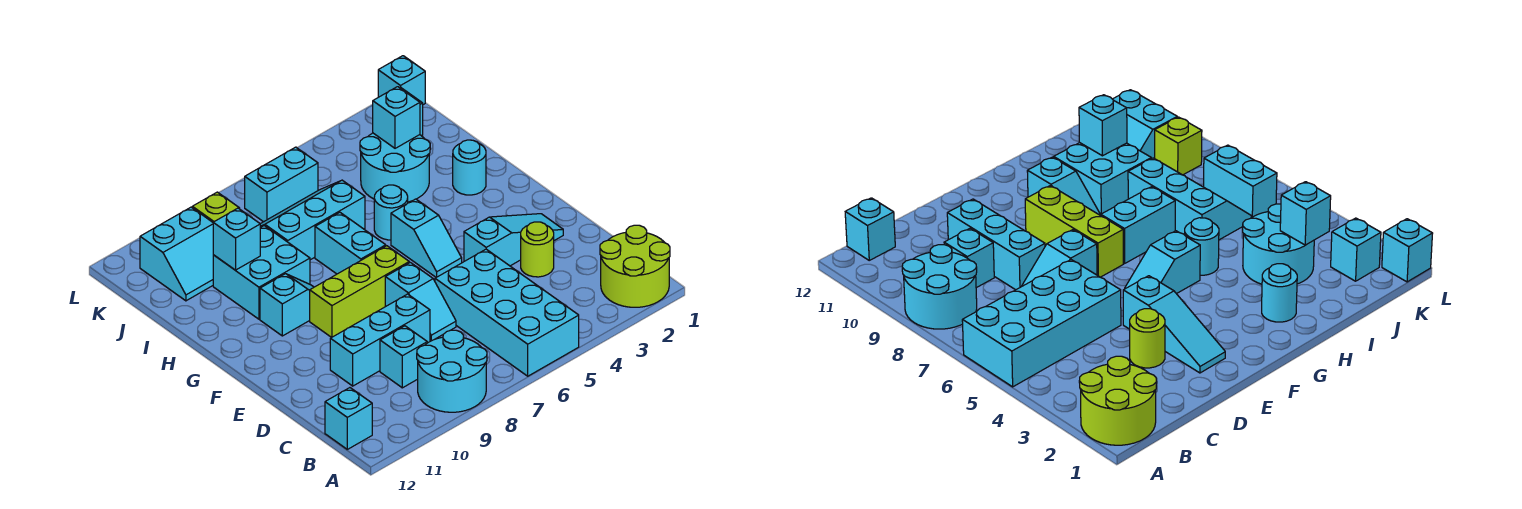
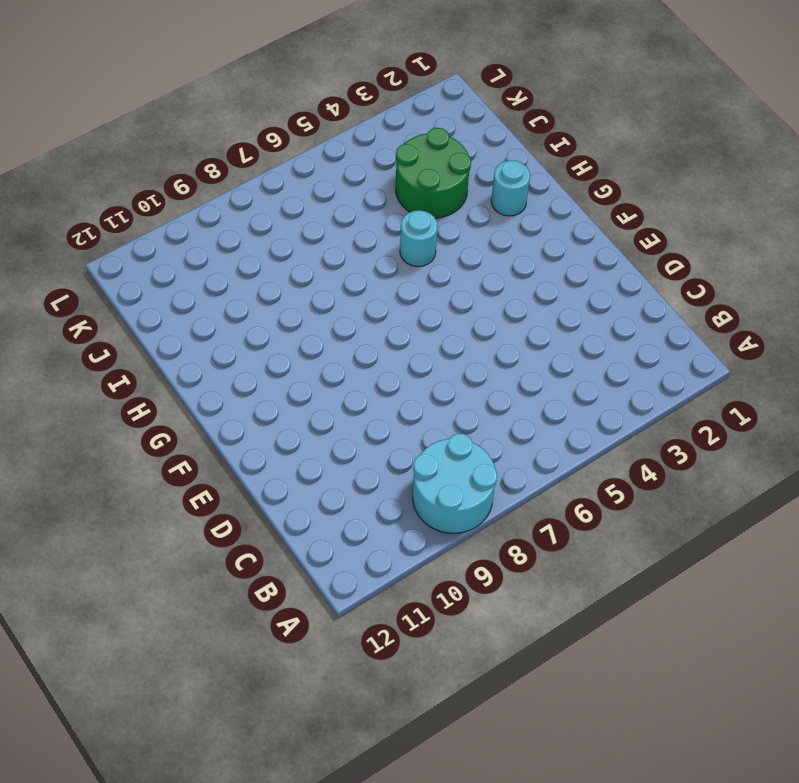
green 2x2 round brick [396,128,471,218] -> cyan 2x2 round brick [360,133,430,202]
none -> lime 2x2 round brick [600,225,670,307]
none -> cyan 2x4 brick [435,249,579,376]
none -> cyan 1x1 brick [325,388,372,449]

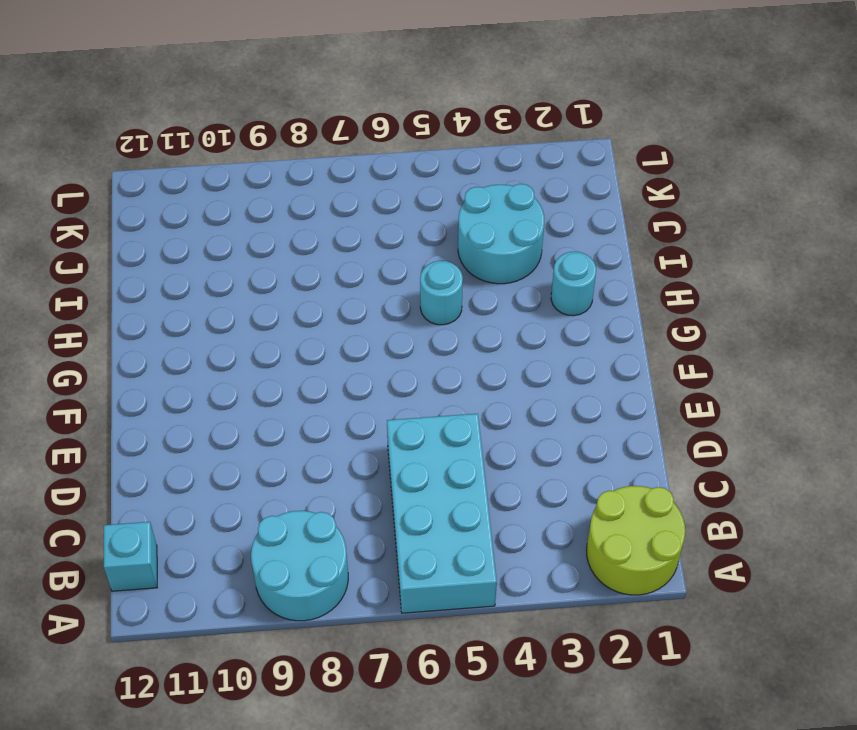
none -> cyan 1x1 brick [380,326,427,388]
none -> lime 1x1 round brick [521,222,554,277]
none -> cyan 1x2 slope [385,262,456,341]

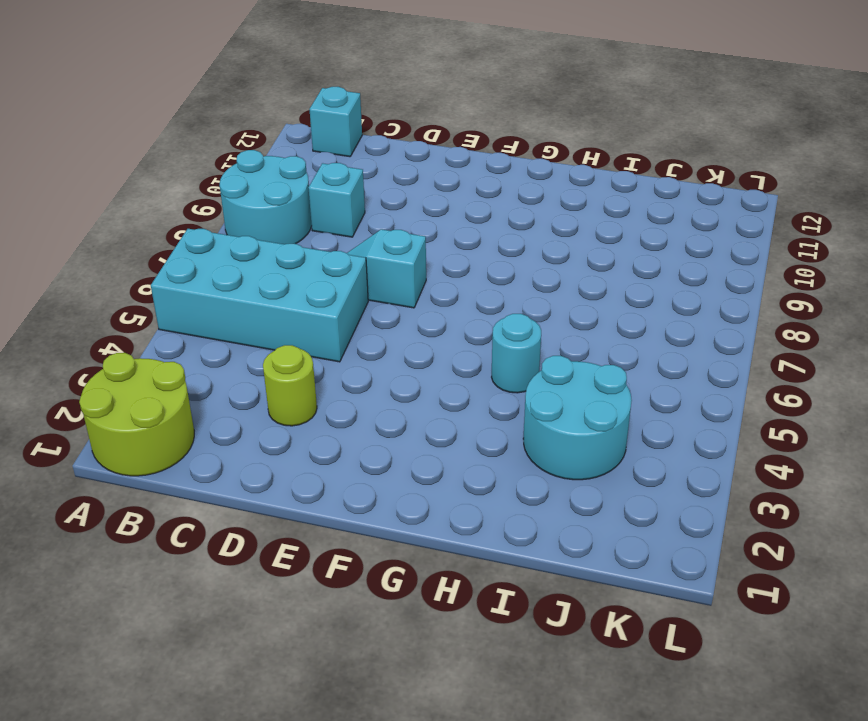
none -> cyan 1x3 brick [330,294,430,386]
none -> cyan 1x3 slope [464,214,563,266]
none -> cyan 1x2 slope [391,199,462,277]

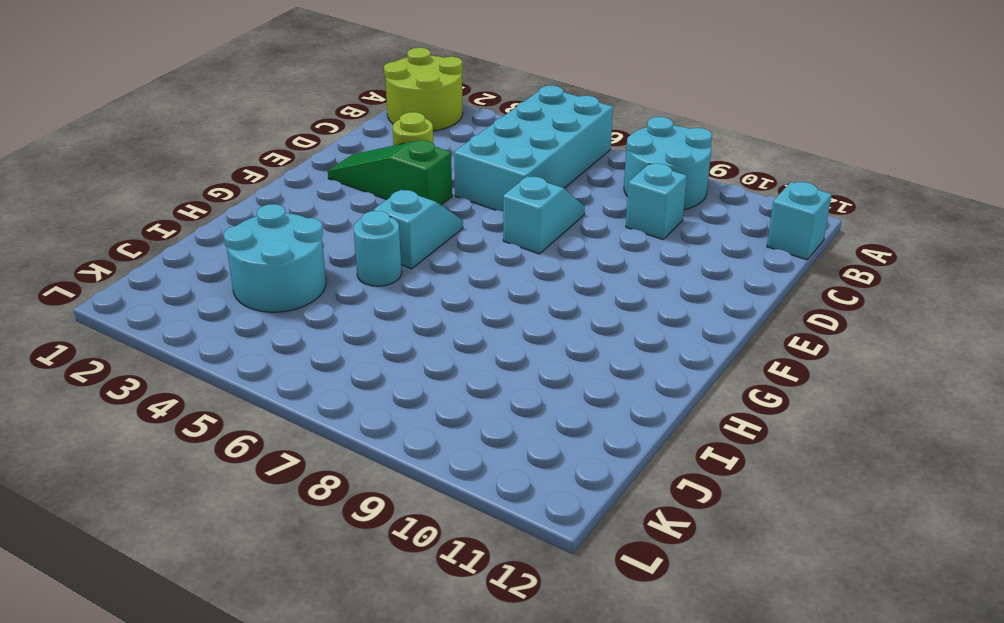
green 1x3 slope [328,140,452,205] -> cyan 1x3 slope [464,214,563,266]
none -> cyan 1x3 brick [330,294,430,386]
none -> lime 1x3 brick [310,246,409,337]
none -> cyan 1x2 brick [315,212,386,274]

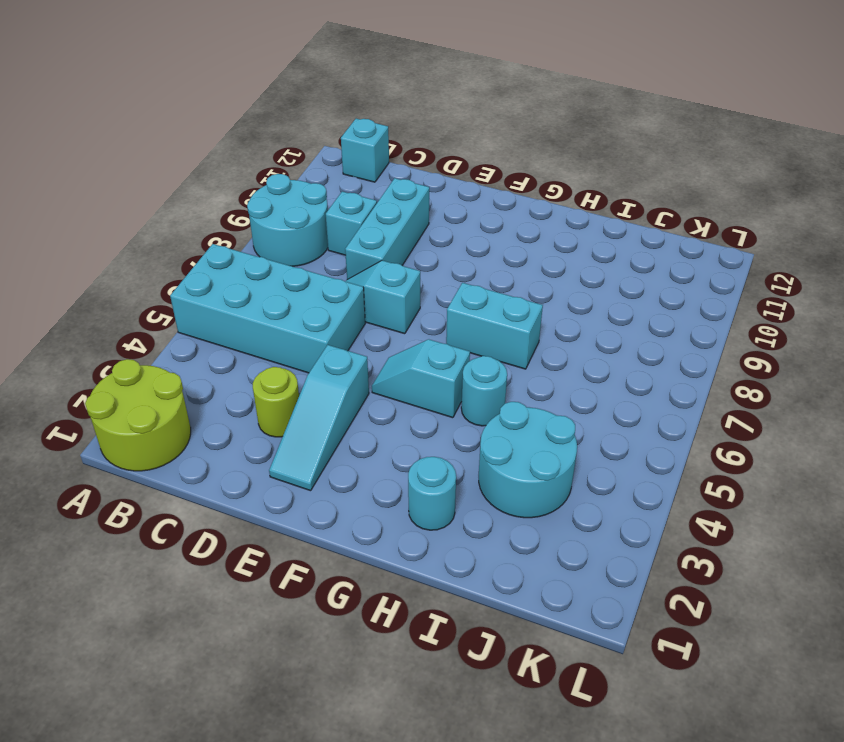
none -> lime 1x3 brick [310,246,409,337]
none -> cyan 1x2 slope [260,274,314,336]
none -> cyan 2x2 brick [213,226,310,319]

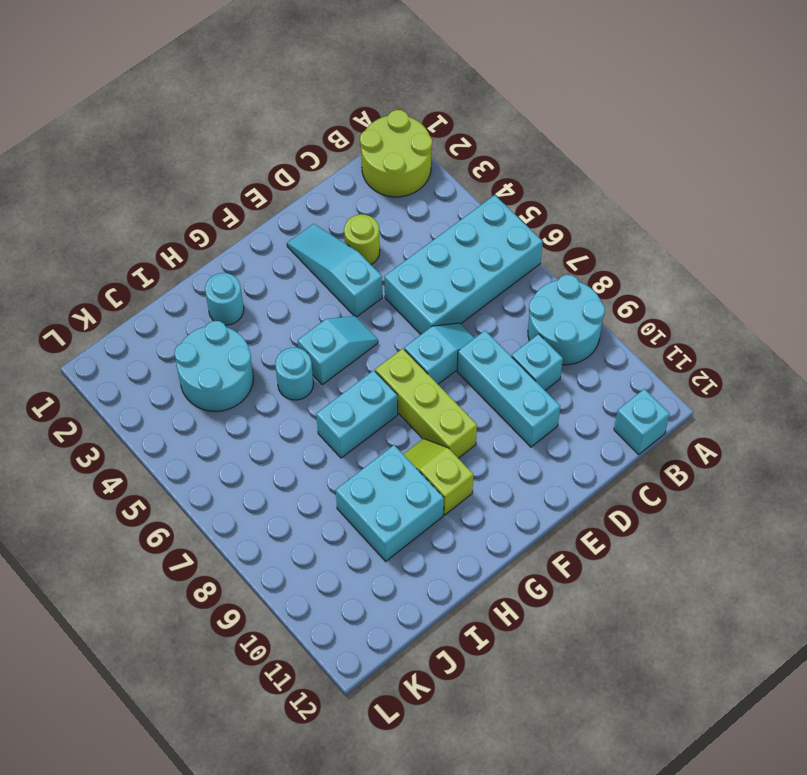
lime 1x2 slope [403,439,473,515] -> cyan 1x2 slope [260,274,314,336]
none -> cyan 2x3 slope [260,180,365,260]
none -> cyan 2x2 slope [140,207,213,301]
none -> cyan 1x1 brick [1331,218,1381,281]

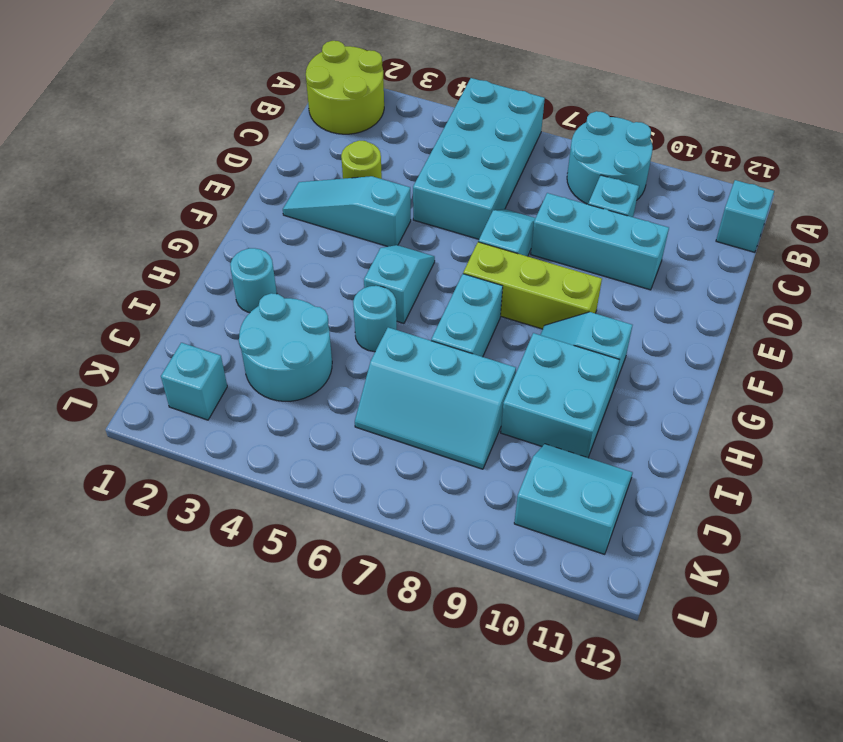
none -> cyan 1x2 brick [245,147,318,222]
none -> lime 1x1 brick [192,192,240,222]
none -> cyan 1x1 brick [378,56,425,105]

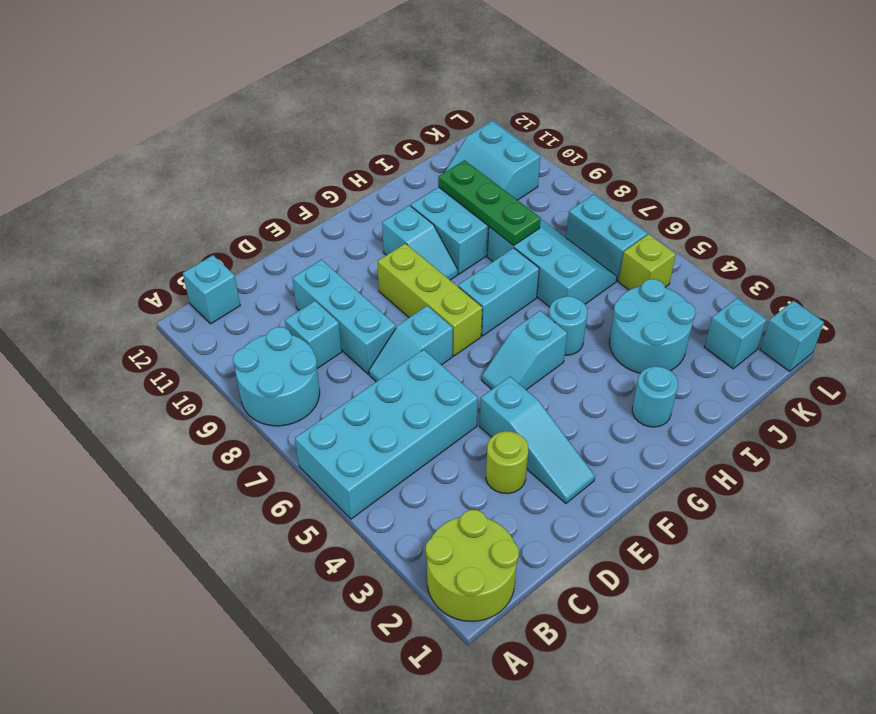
green 1x3 plate [438,160,541,245] -> cyan 1x1 brick [213,208,260,270]
lime 1x1 brick [619,234,676,290] -> lime 1x1 brick moved to [192,192,240,222]
none -> cyan 1x1 brick [373,87,420,148]

